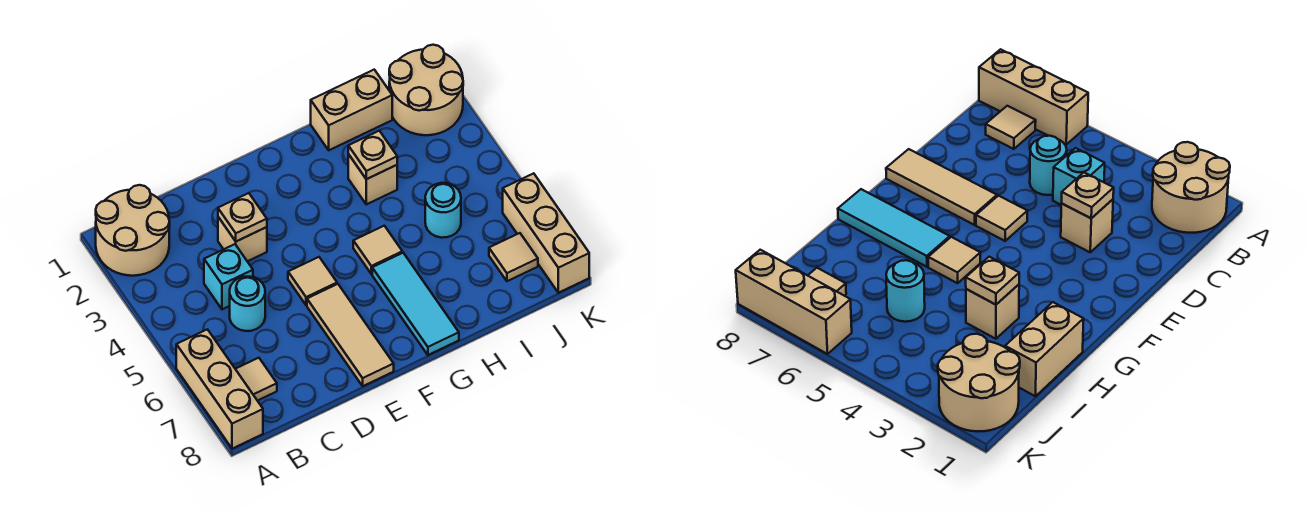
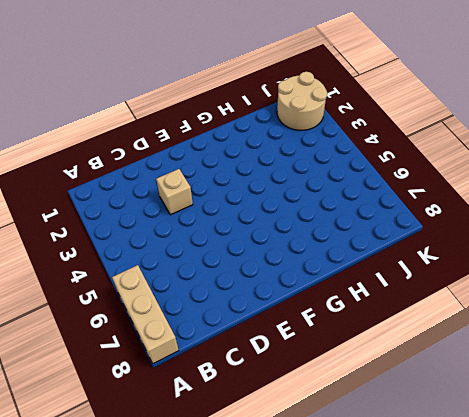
none -> tan 2x2 round brick [96,185,170,276]
none -> tan 1x1 tile [236,358,277,401]
none -> cyan 1x1 brick [204,244,253,309]

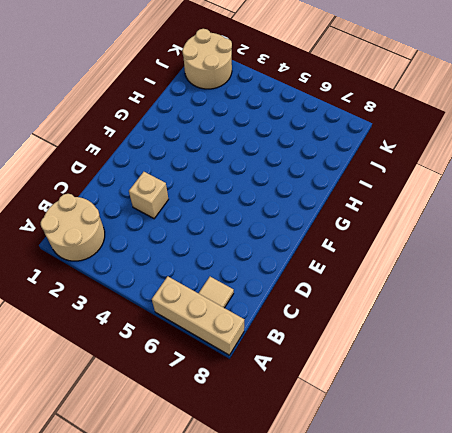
none -> cyan 1x1 brick [204,244,253,309]
none -> cyan 1x1 round brick [230,277,265,331]
none -> tan 1x1 tile [288,257,337,305]

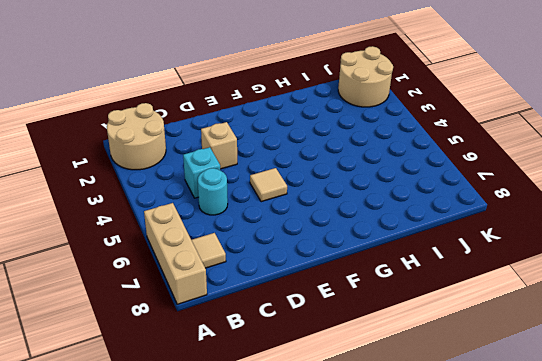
none -> tan 1x3 tile [307,284,394,386]
none -> tan 1x1 tile [353,226,402,274]
none -> cyan 1x3 tile [372,253,459,355]

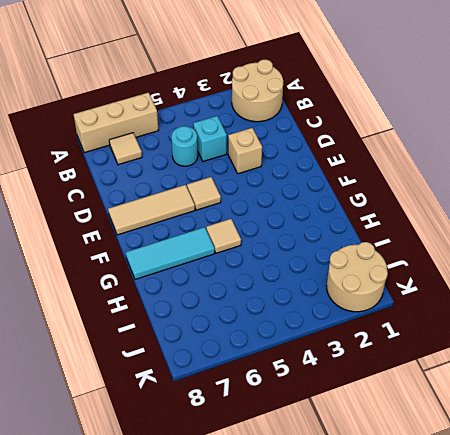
none -> tan 1x2 brick [311,70,392,150]
none -> tan 1x1 brick [348,154,397,204]
none -> cyan 1x1 round brick [425,183,461,238]

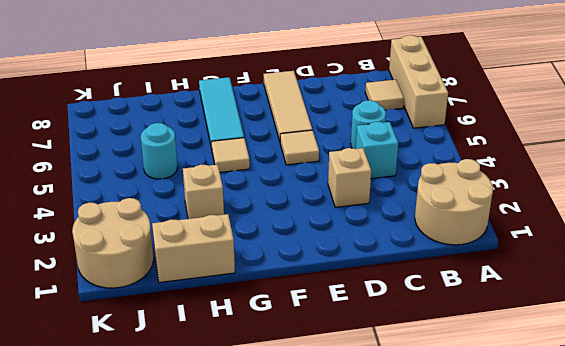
none -> tan 1x1 tile [489,233,538,281]
none -> tan 1x3 brick [503,173,589,293]
none -> tan 1x1 plate [218,193,267,241]

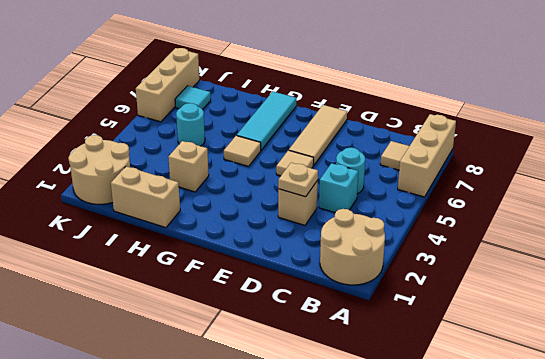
cyan 1x1 tile [175,86,211,110] -> tan 1x1 tile [489,233,538,281]
none -> tan 1x1 plate [348,131,397,179]

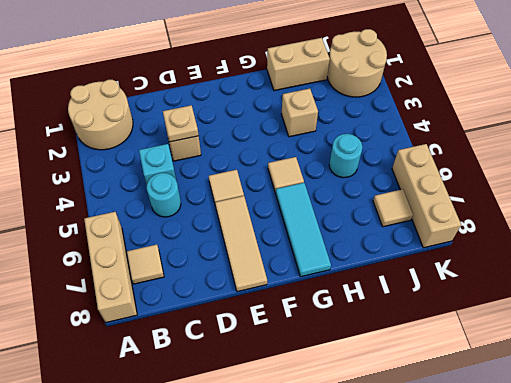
none -> tan 1x1 plate [348,131,397,179]

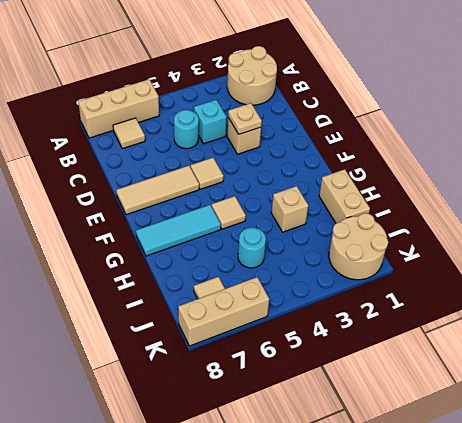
none -> tan 1x1 plate [348,131,397,179]

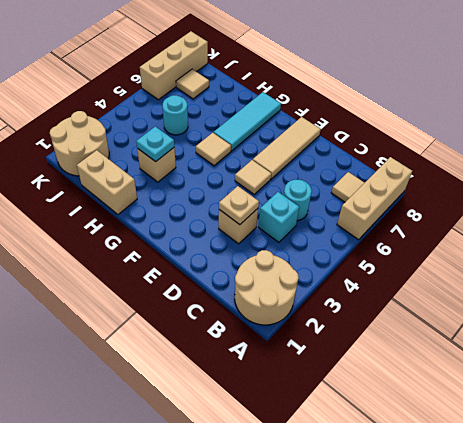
cyan 1x1 plate [136,127,174,162] -> tan 1x1 plate [348,131,397,179]

